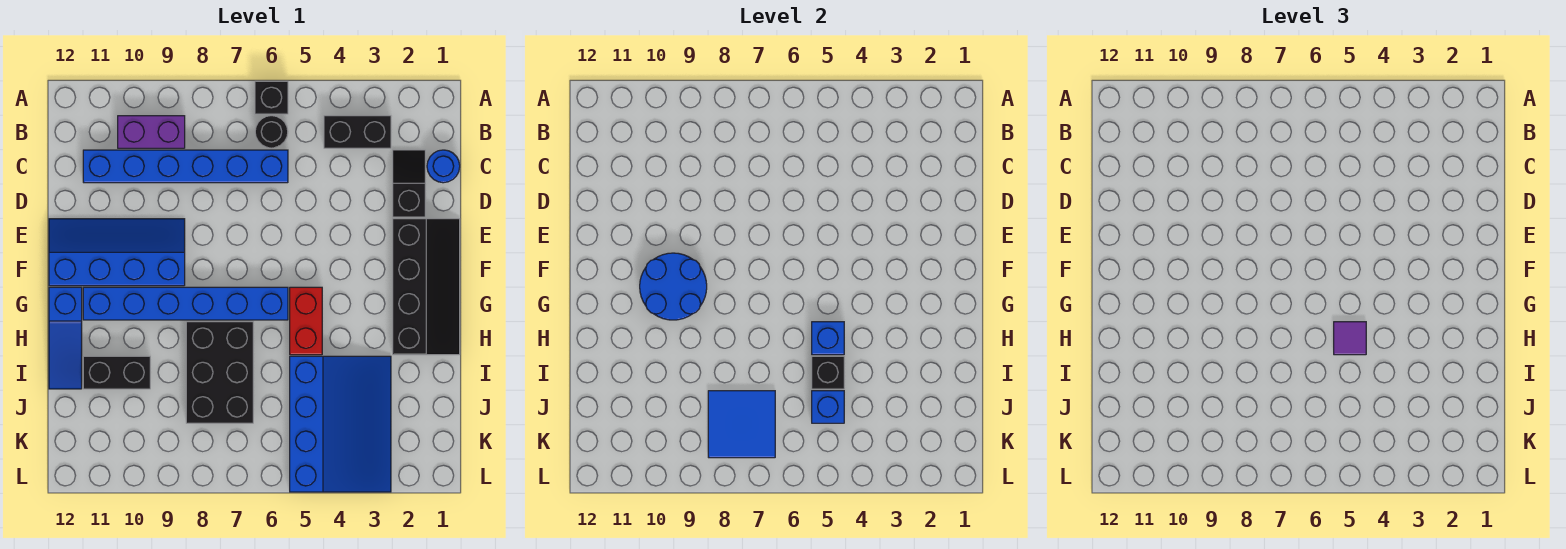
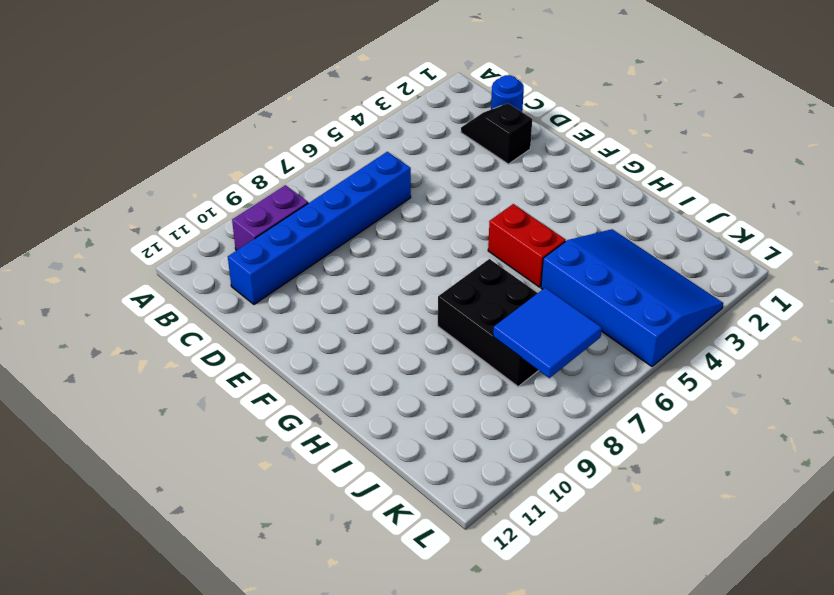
none -> black 1x1 brick [255,81,288,114]
none -> black 1x2 brick [324,116,391,148]
none -> black 1x1 round brick [255,116,288,148]

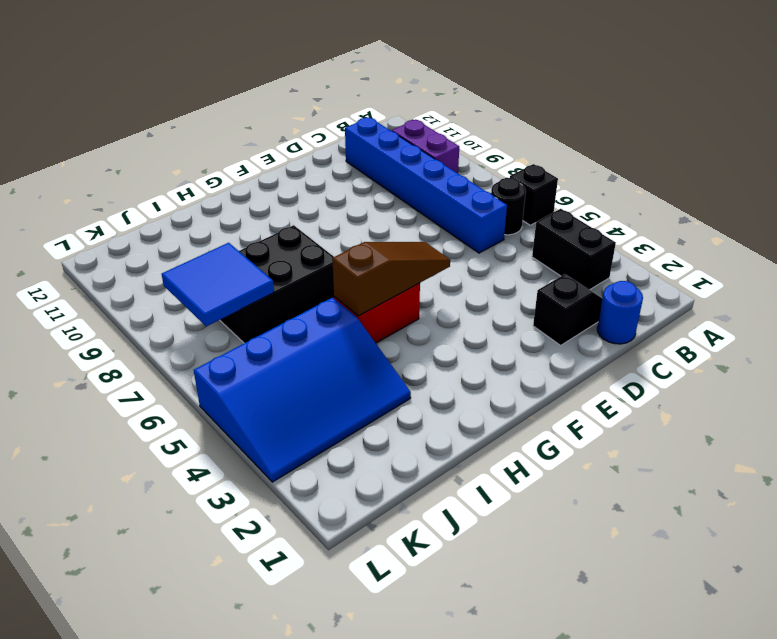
brown 1x3 slope [332,242,450,316] -> blue 1x1 brick [812,322,844,355]
none -> black 2x4 slope [393,219,460,355]
none -> blue 2x4 slope [49,219,185,286]
none -> blue 1x6 brick [83,287,288,320]

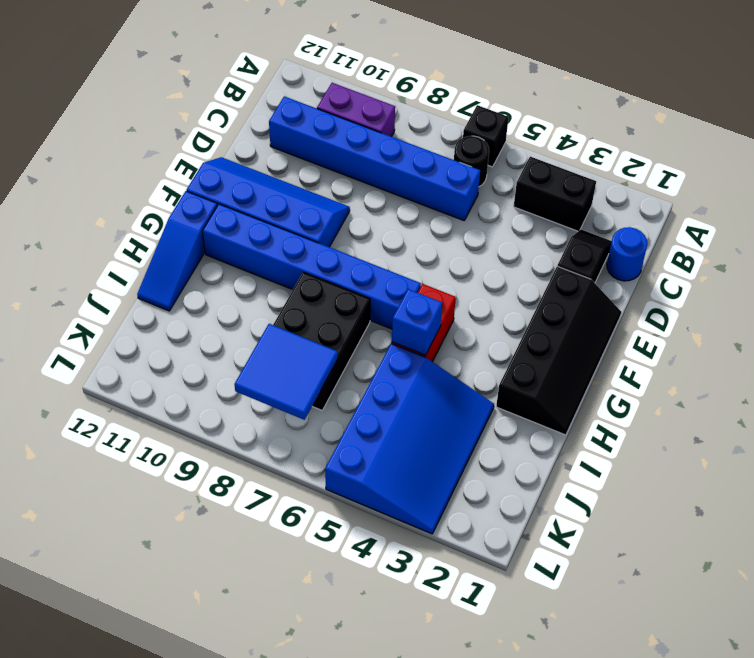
none -> black 1x2 brick [83,356,150,389]
none -> blue 2x2 round brick [640,253,707,320]
none -> black 1x1 brick [812,356,844,389]

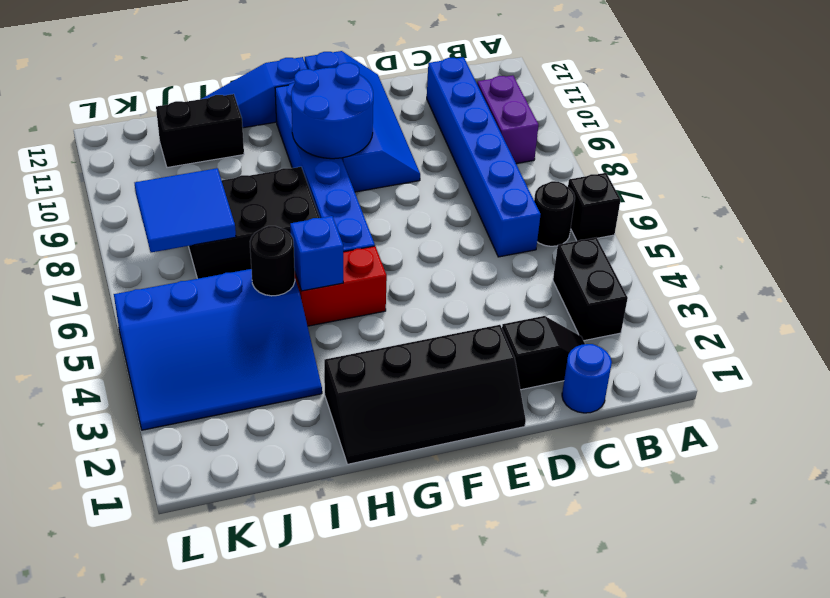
black 1x1 round brick [250,226,295,296] -> black 1x1 brick [812,356,844,389]
black 1x2 brick [156,94,244,168] -> black 1x2 brick turned to [83,356,150,389]
none -> blue 1x1 brick [812,391,844,423]
none -> purple 1x1 tile [1334,322,1366,355]

